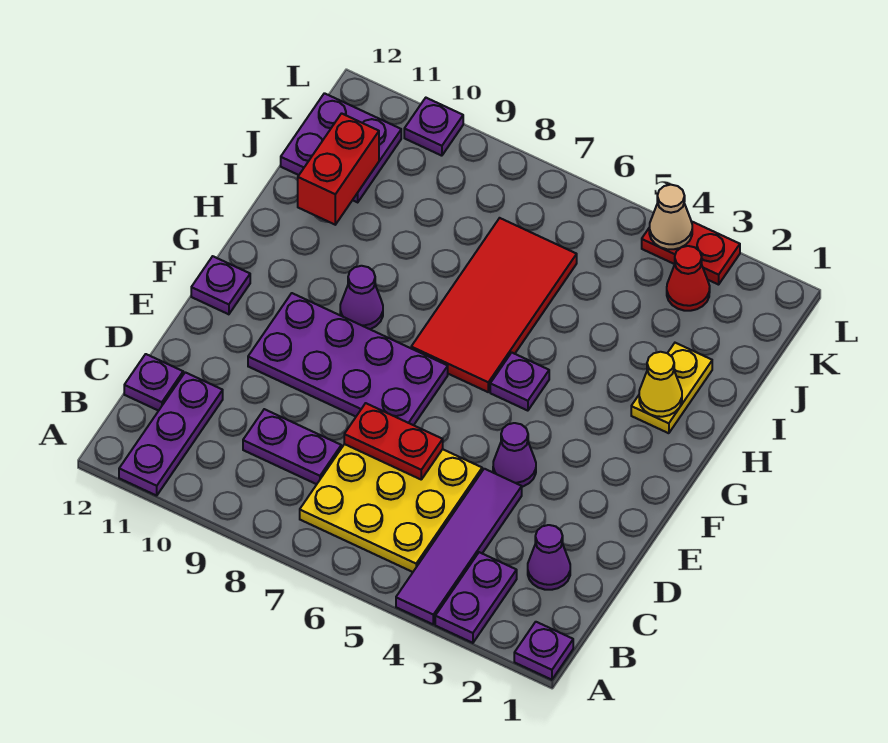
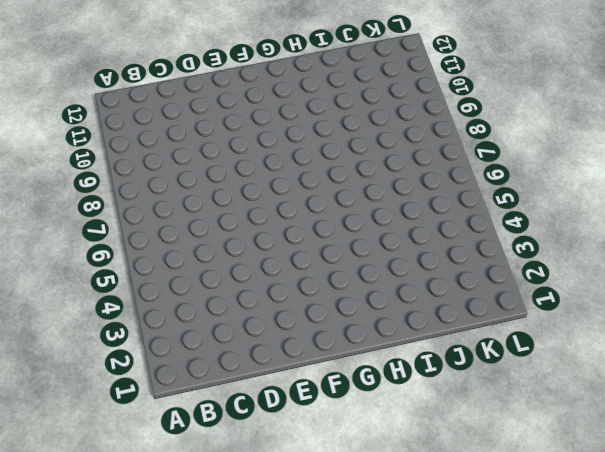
none -> purple 1x1 plate [514,622,573,680]
none -> purple 1x2 plate [435,552,517,643]
none -> purple 1x4 tile [396,469,522,624]

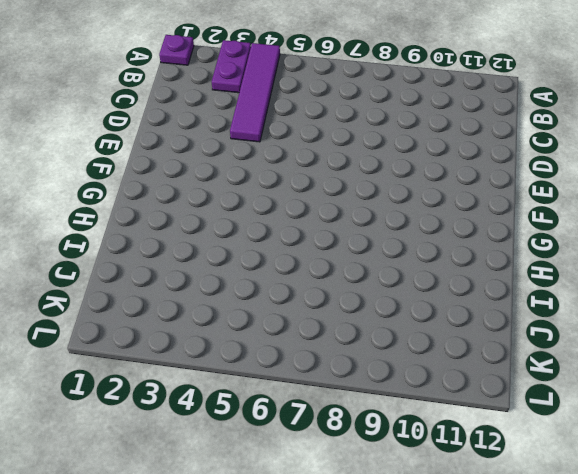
none -> purple 1x3 plate [119,372,223,496]
none -> yellow 3x3 plate [300,444,482,572]
none -> purple 1x1 cone [528,525,570,590]

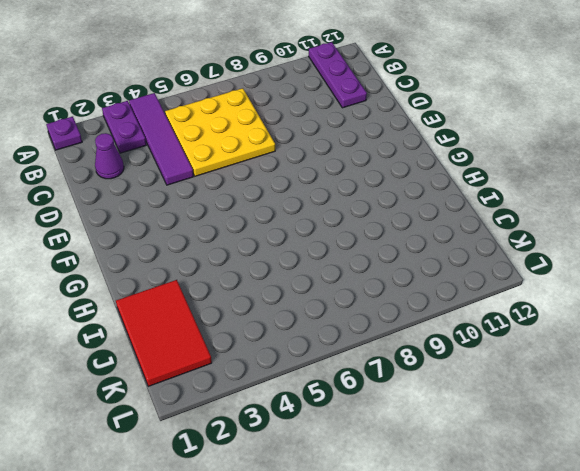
red 2x3 tile [116,280,212,386] -> yellow 1x2 plate [631,343,712,433]
none -> purple 1x2 plate [243,409,341,484]
none -> purple 1x1 plate [124,354,183,411]
none -> purple 1x1 cone [493,423,536,487]

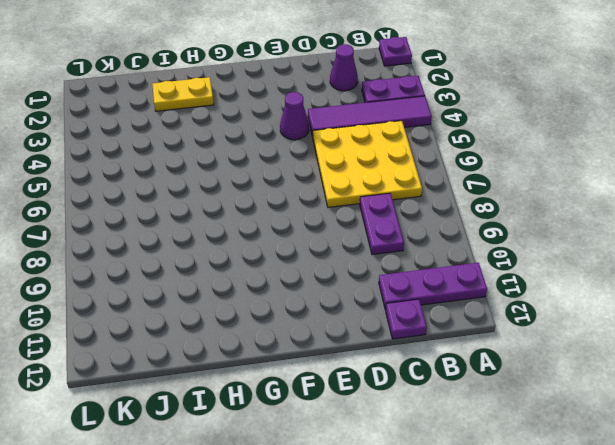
none -> purple 2x4 plate [248,293,448,425]
none -> purple 1x1 plate [191,256,250,314]
none -> purple 1x1 plate [490,353,549,411]

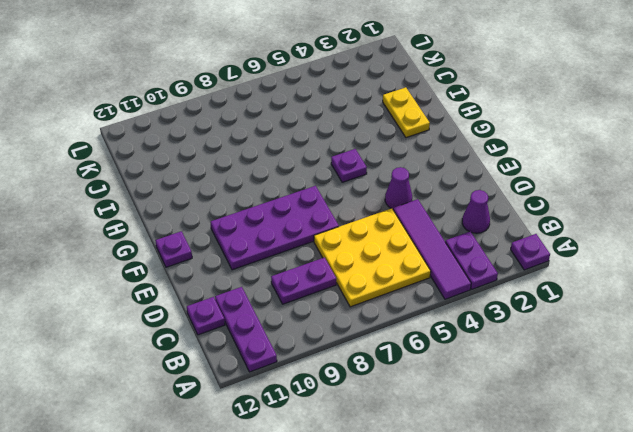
none -> red 2x4 tile [411,218,577,392]
none -> purple 1x1 cone [340,266,383,329]
none -> purple 2x2 plate [281,93,401,202]

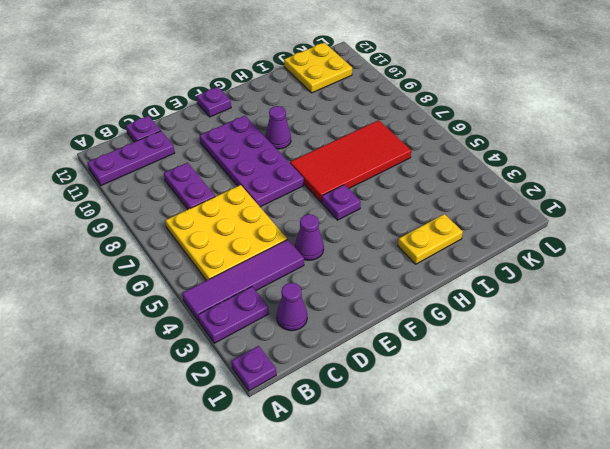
yellow 2x2 plate [284,43,352,93] -> purple 2x2 plate [281,93,401,202]
none -> red 1x1 cone [667,246,710,311]
none -> red 1x2 plate [642,221,740,285]
none -> purple 1x1 plate [404,98,463,156]

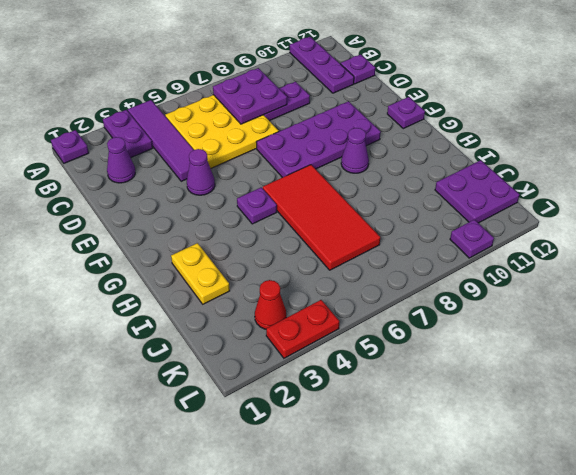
purple 2x2 plate [213,68,287,124] -> none
none -> red 1x2 plate [344,403,443,479]
none -> yellow 1x1 cone [639,352,682,417]
none -> red 1x2 brick [298,113,379,225]

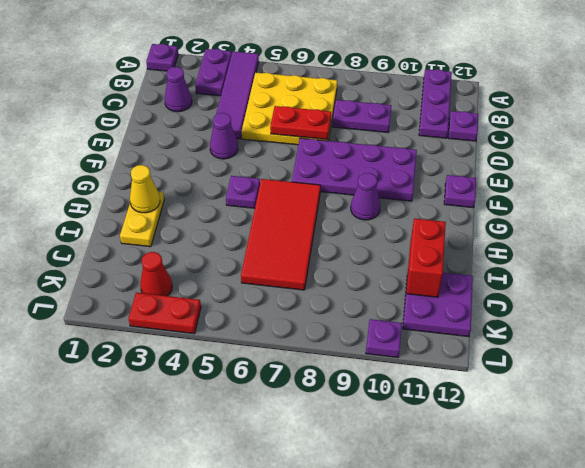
none -> tan 1x1 cone [649,185,692,249]

